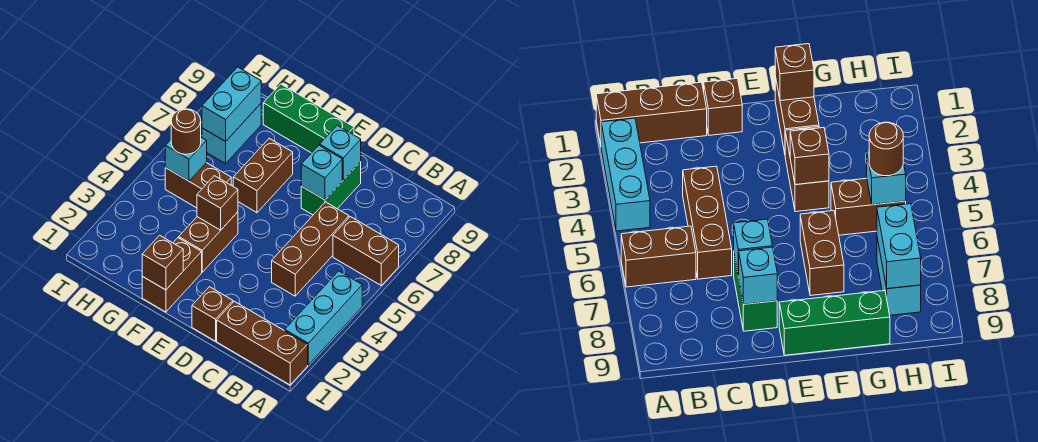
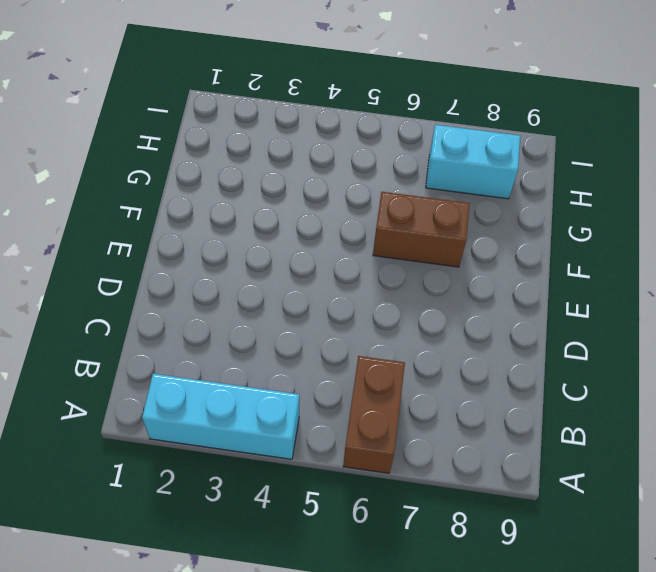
none -> brown 1x3 brick [217,301,308,385]
none -> brown 1x3 brick [272,202,349,296]
none -> brown 1x1 brick [192,287,233,341]

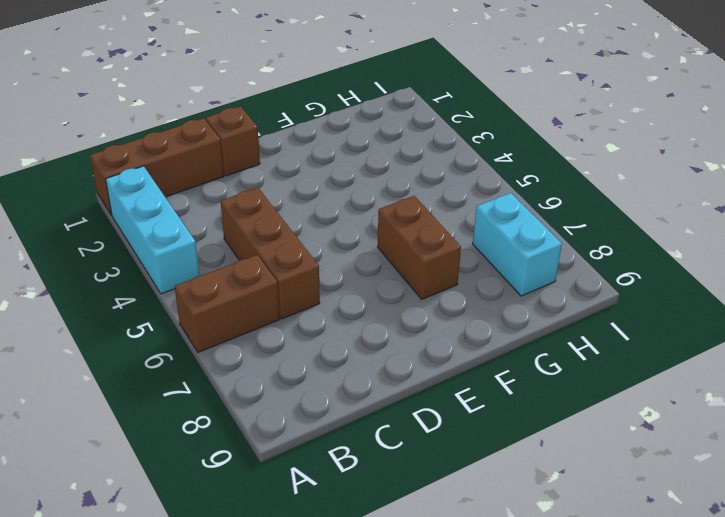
none -> green 1x2 brick [301,162,361,215]
none -> green 1x3 brick [263,84,354,153]
none -> brown 1x2 brick [142,238,202,312]

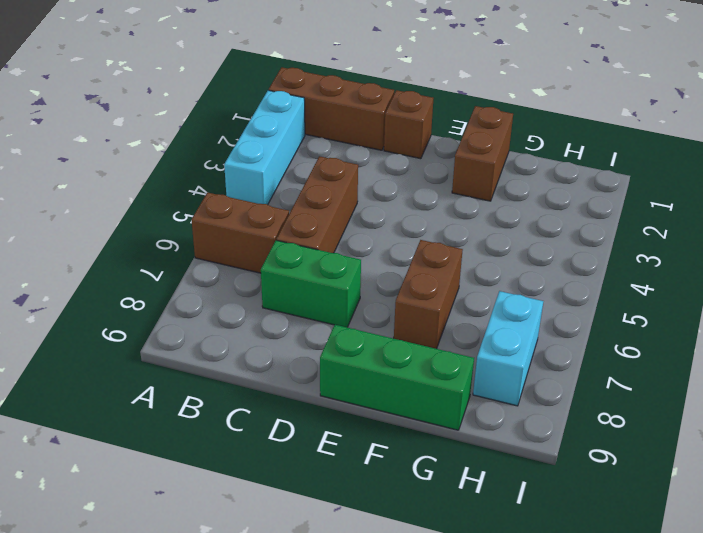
green 1x2 brick [261,240,361,327] -> green 1x2 brick turned to [301,162,361,215]
none -> brown 1x2 brick [179,212,238,272]
none -> brown 1x2 brick [165,163,231,208]
none -> cyan 1x1 brick [301,145,342,200]

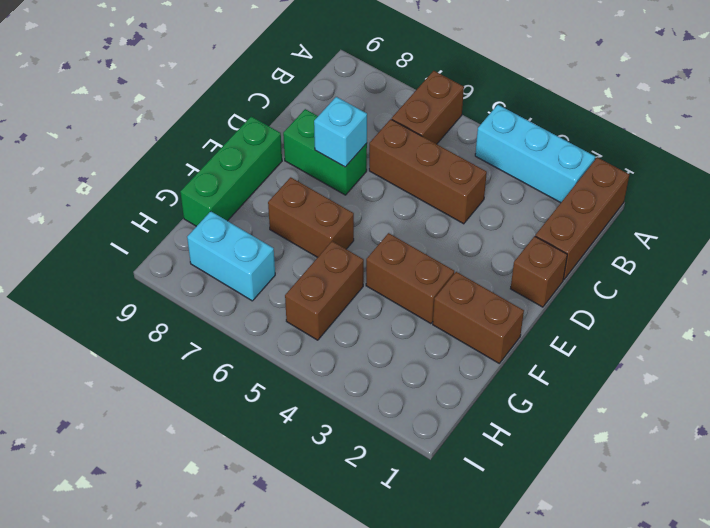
none -> cyan 1x1 brick [320,126,361,180]
none -> brown 1x1 brick [142,235,183,290]
none -> brown 1x1 brick [197,176,238,230]

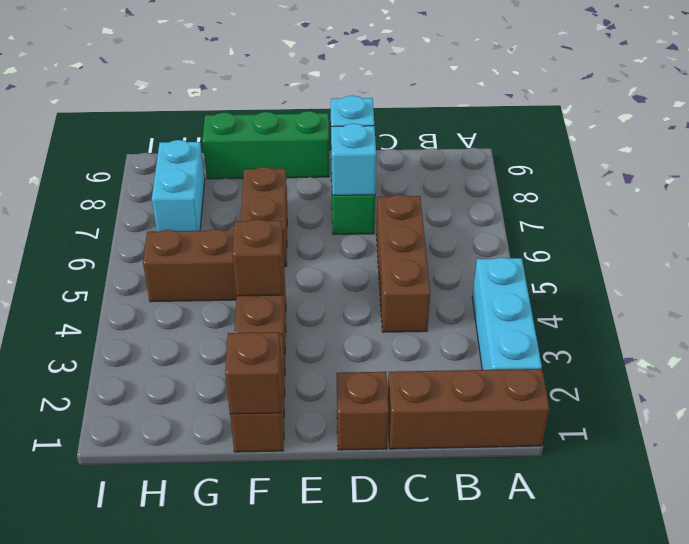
none -> brown 1x2 brick [333,217,399,285]
none -> cyan 1x1 brick [165,137,207,181]
none -> cyan 1x2 brick [202,67,261,141]

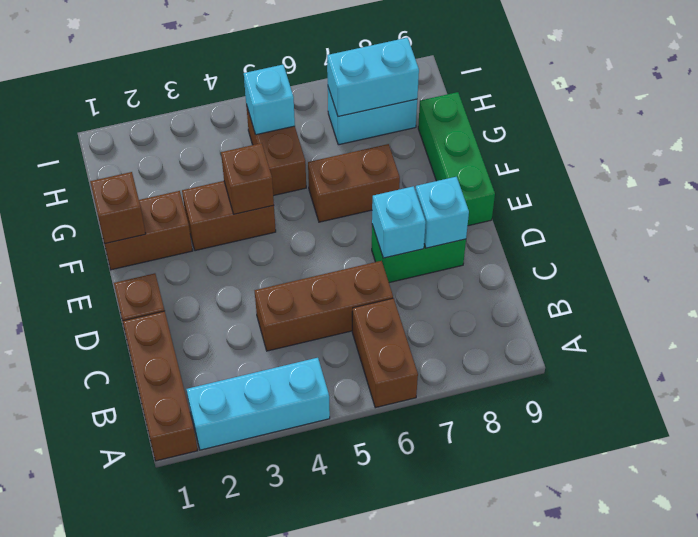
none -> brown 1x1 round brick [171,109,201,154]

